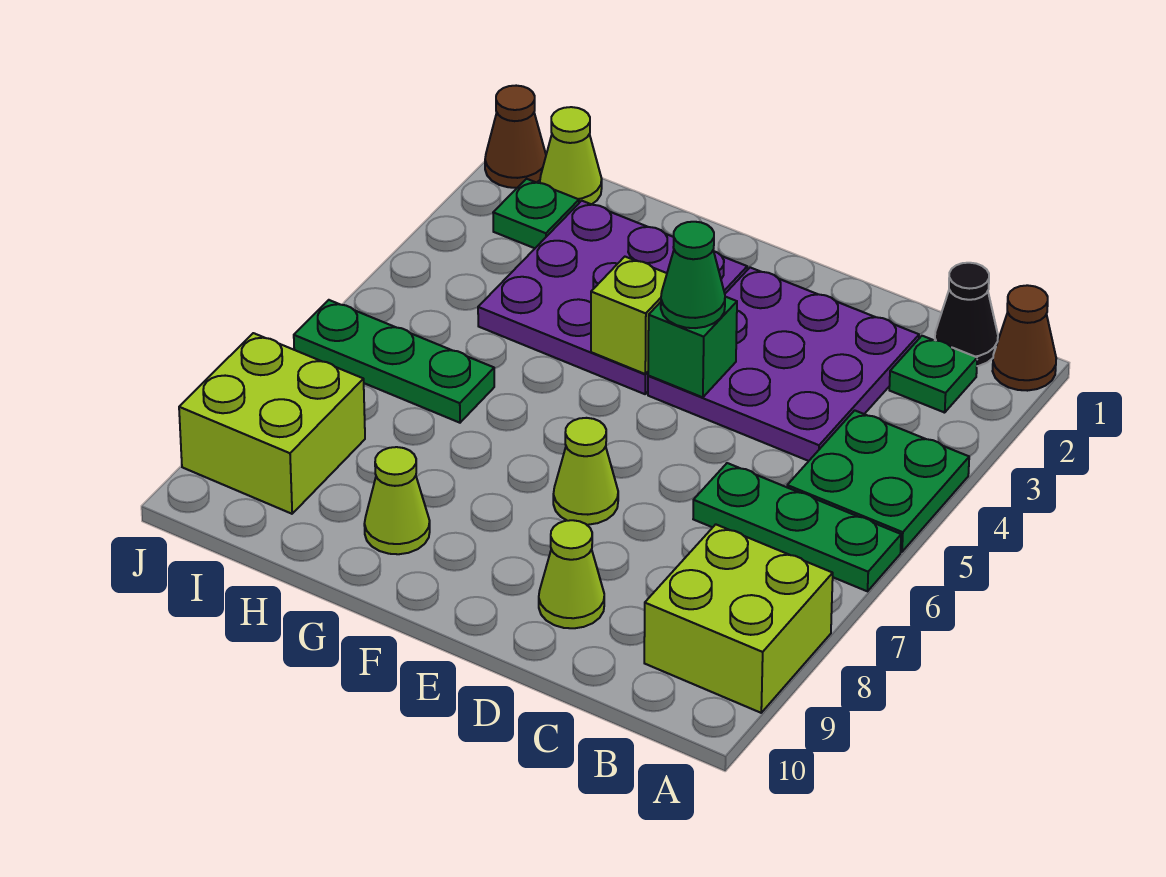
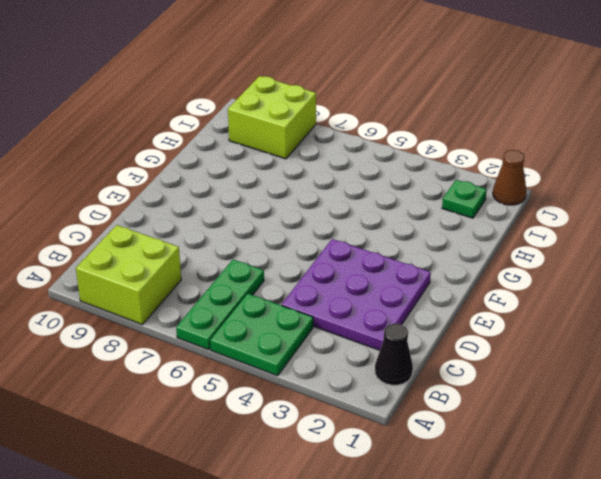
none -> brown 1x1 cone [993,285,1056,391]
none -> green 1x1 plate [889,336,977,413]
none -> lime 1x1 cone [539,520,604,628]

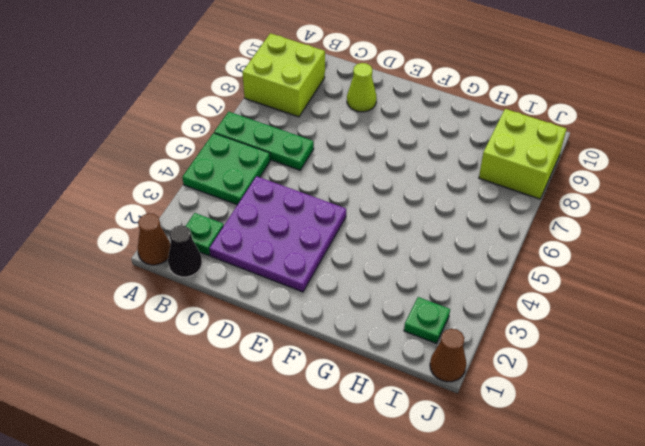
none -> lime 1x1 cone [553,418,618,525]
none -> purple 3x3 plate [478,201,747,394]
none -> lime 1x1 cone [364,447,430,554]

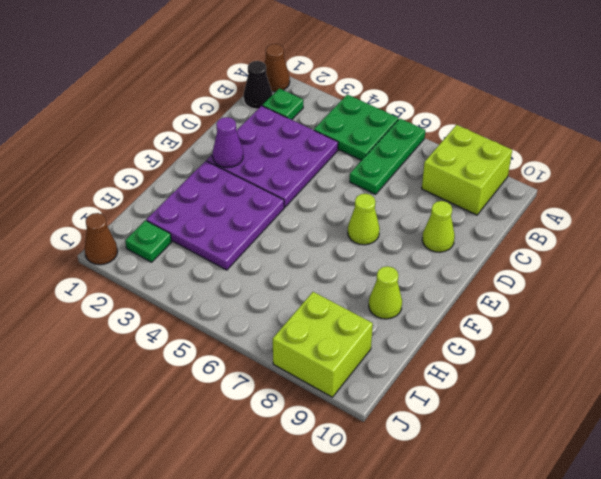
purple 1x1 cone [213,117,243,167] -> none
none -> green 1x3 plate [294,300,494,423]
none -> lime 1x1 cone [540,107,602,204]
none -> green 1x1 brick [648,297,737,397]

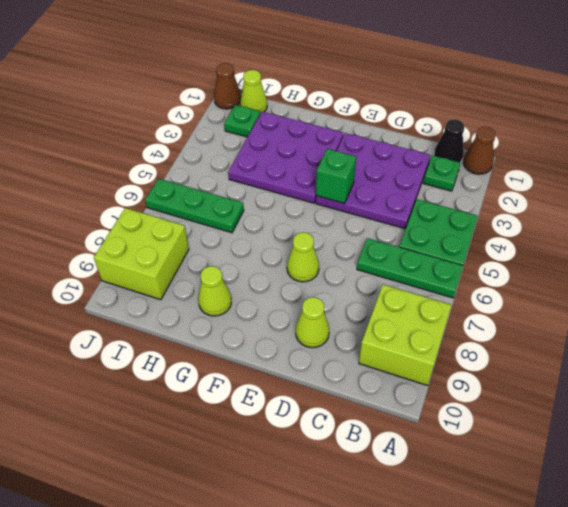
none -> lime 1x1 brick [591,257,667,374]
none -> green 1x1 cone [661,222,725,328]

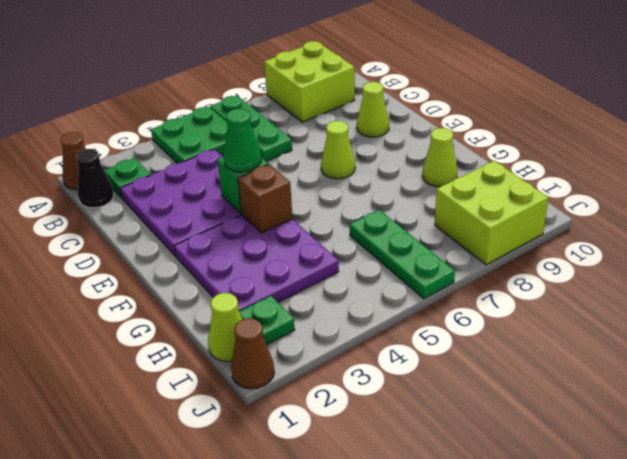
brown 1x1 brick [238,164,292,233] -> lime 1x1 brick [591,257,667,374]

